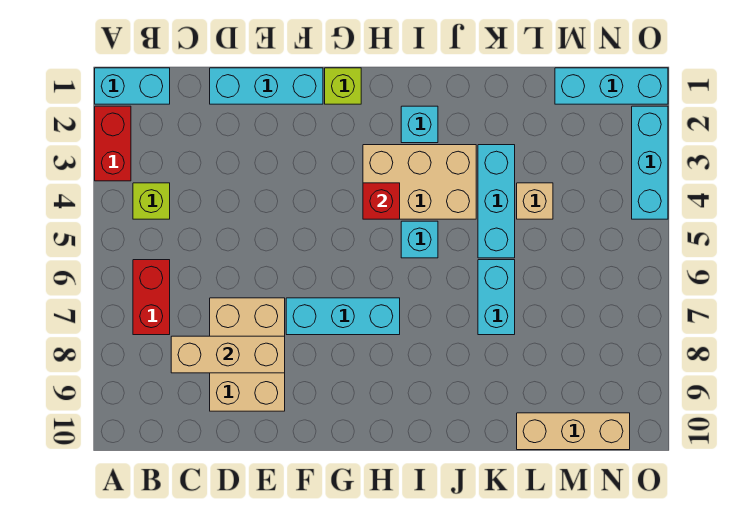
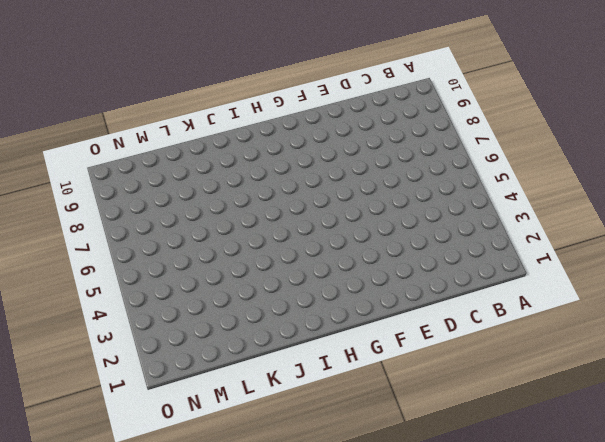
none -> cyan 1x2 brick [95,68,170,104]
none -> red 1x2 brick [95,106,131,181]
none -> lime 1x1 brick [133,183,170,219]

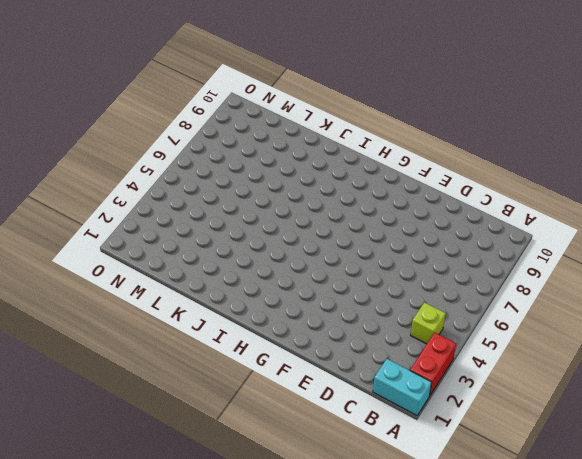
none -> red 1x2 brick [133,260,170,335]
none -> cyan 1x3 brick [210,68,323,104]
none -> tan 2x3 brick [210,298,285,411]

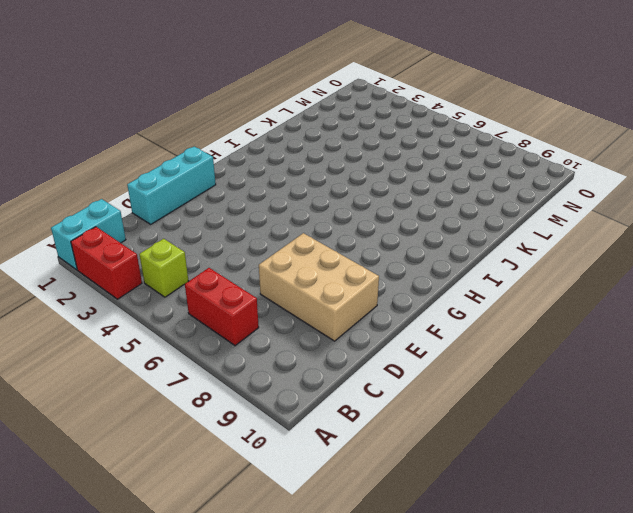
none -> cyan 1x3 brick [286,298,400,335]
none -> lime 1x1 brick [325,68,361,104]
none -> tan 2x3 brick [363,145,476,219]

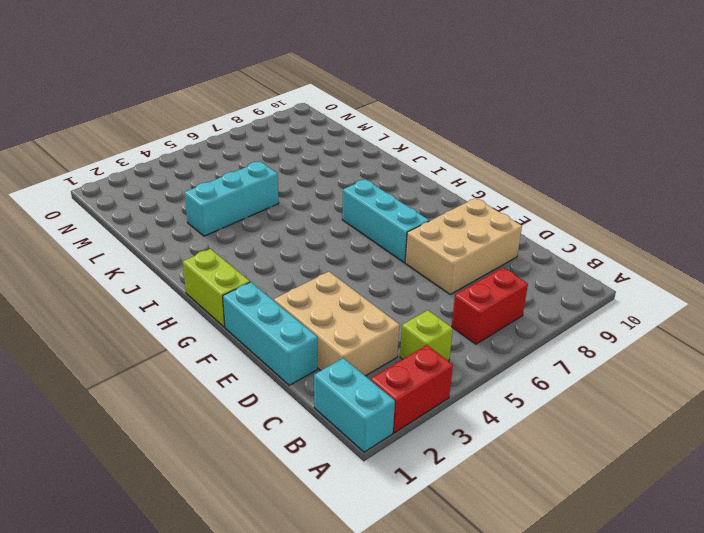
tan 2x3 brick [274,272,399,376] -> tan 2x3 brick moved to [363,145,476,219]
lime 1x2 brick [183,249,250,327] -> lime 1x1 brick [325,68,361,104]
none -> cyan 1x1 brick [401,106,438,143]
none -> cyan 1x1 brick [401,221,438,258]
none -> cyan 1x2 brick [478,260,515,335]

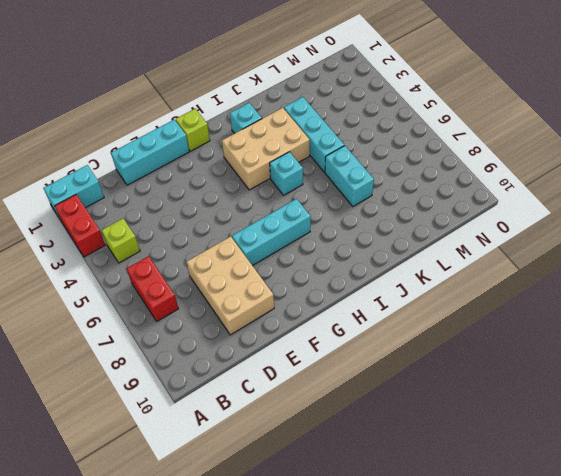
none -> tan 1x1 brick [517,183,553,219]
none -> tan 1x3 brick [517,413,630,450]
none -> cyan 1x3 brick [555,68,668,104]

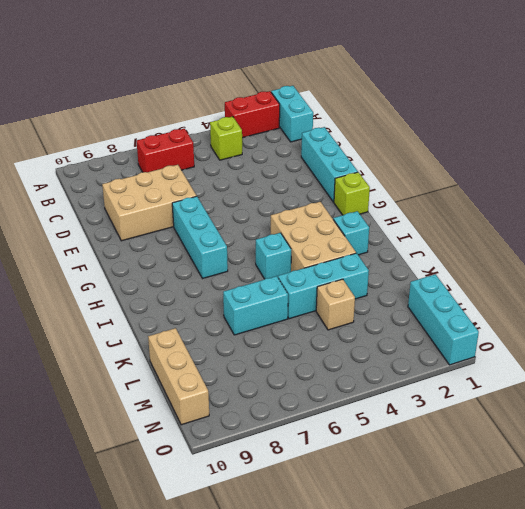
none -> cyan 1x3 brick [632,106,668,219]
none -> tan 1x3 brick [171,336,285,373]
none -> red 1x1 brick [363,183,400,219]

